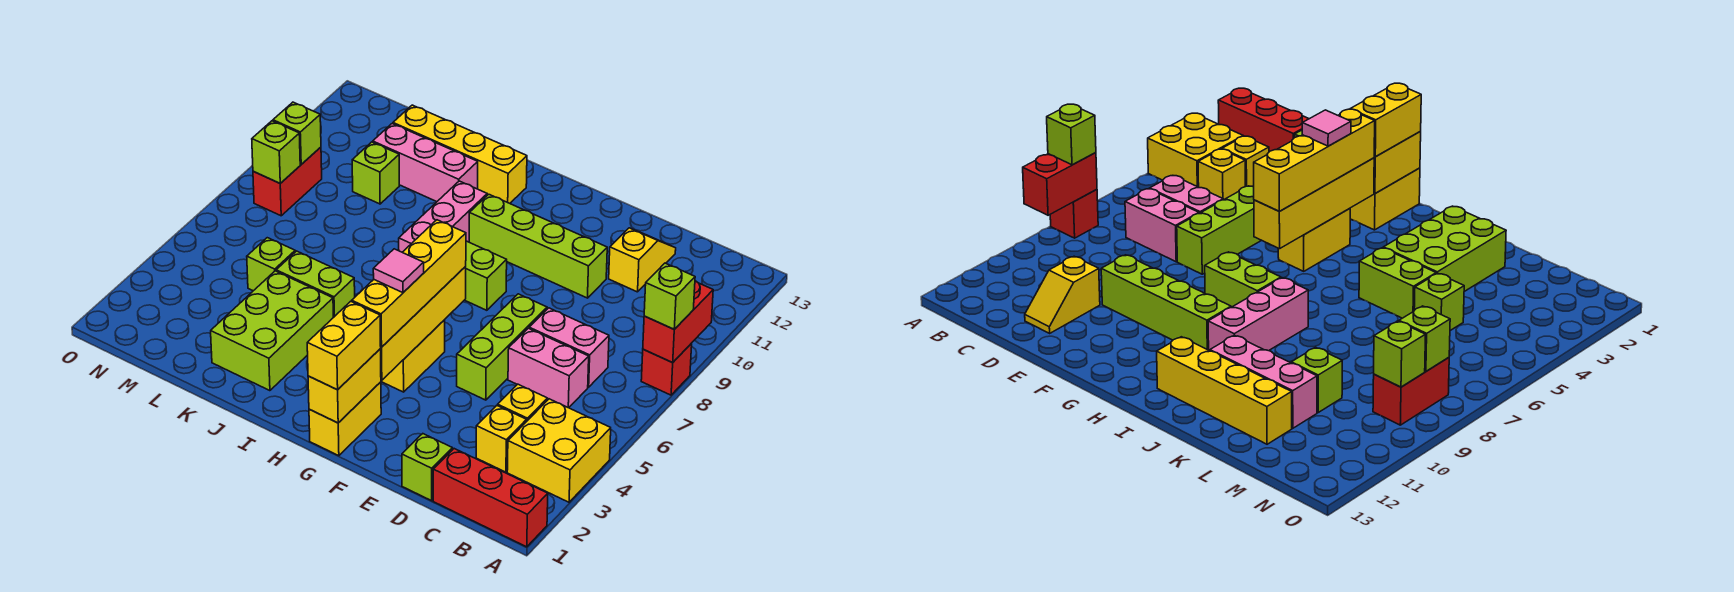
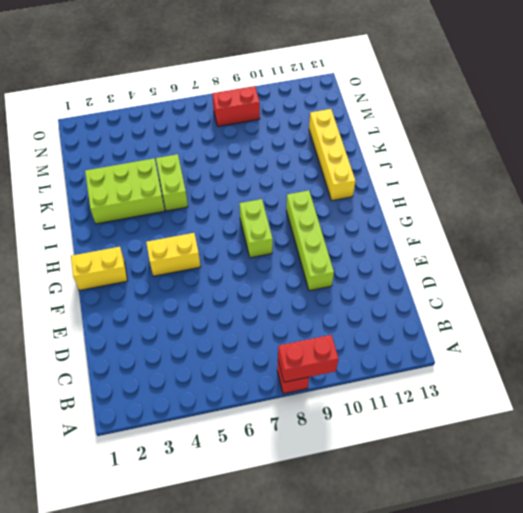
none -> red 1x3 brick [433,449,548,547]
none -> yellow 2x2 brick [507,399,611,502]
none -> yellow 1x1 brick [476,406,527,472]
none -> yellow 1x1 brick [498,384,548,421]

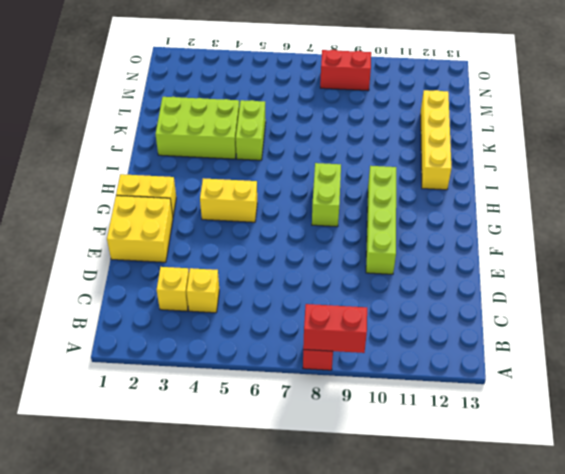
yellow 2x2 brick [107,196,173,262] -> yellow 2x2 brick moved to [507,399,611,502]
none -> red 1x3 brick [433,449,548,547]
none -> pink 1x2 brick [508,328,589,408]
none -> pink 1x2 brick [529,308,609,387]
none -> lime 1x1 brick [402,434,452,501]

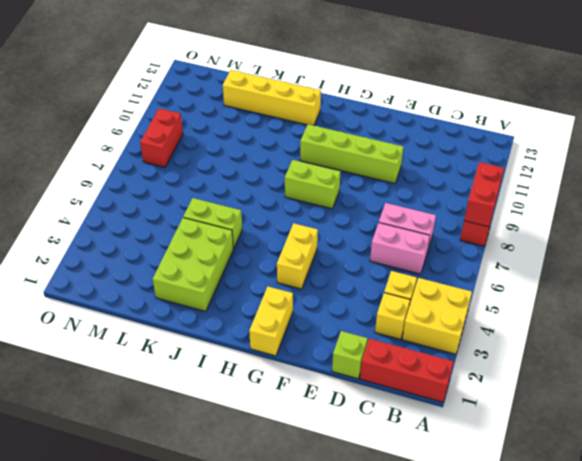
none -> yellow 1x2 slope [609,228,676,292]
none -> lime 1x3 brick [457,294,547,400]
none -> pink 1x3 brick [399,181,487,252]
none -> pink 1x3 brick [373,124,478,202]

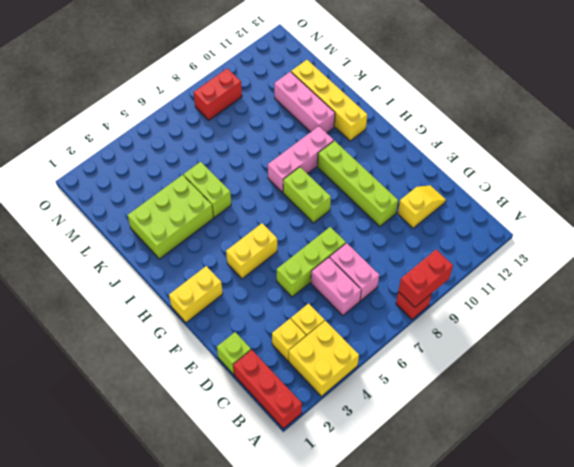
none -> lime 1x1 brick [247,238,295,291]
none -> lime 1x1 brick [352,142,399,204]
none -> yellow 1x2 brick [308,349,381,423]
none -> yellow 1x4 brick [380,267,466,380]

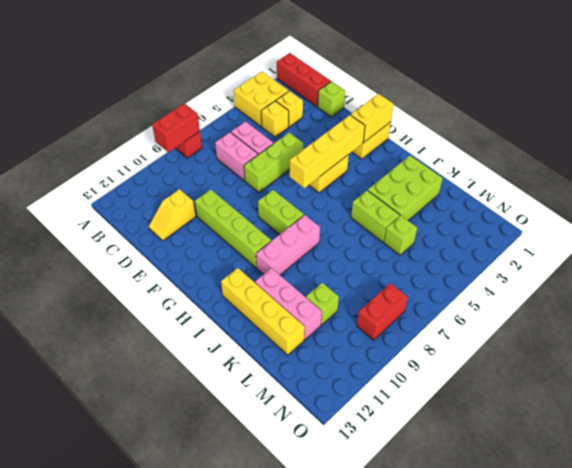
none -> lime 1x1 brick [252,121,300,183]
none -> lime 1x1 brick [273,102,321,164]
none -> lime 1x1 brick [644,263,695,329]
none -> yellow 1x2 brick [307,301,381,390]

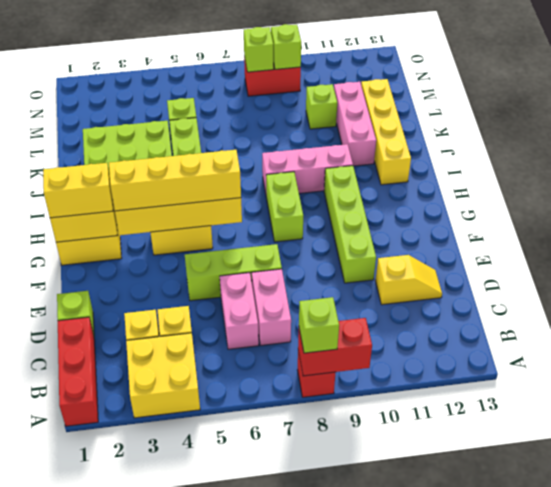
none -> pink 1x1 tile [373,249,424,293]

